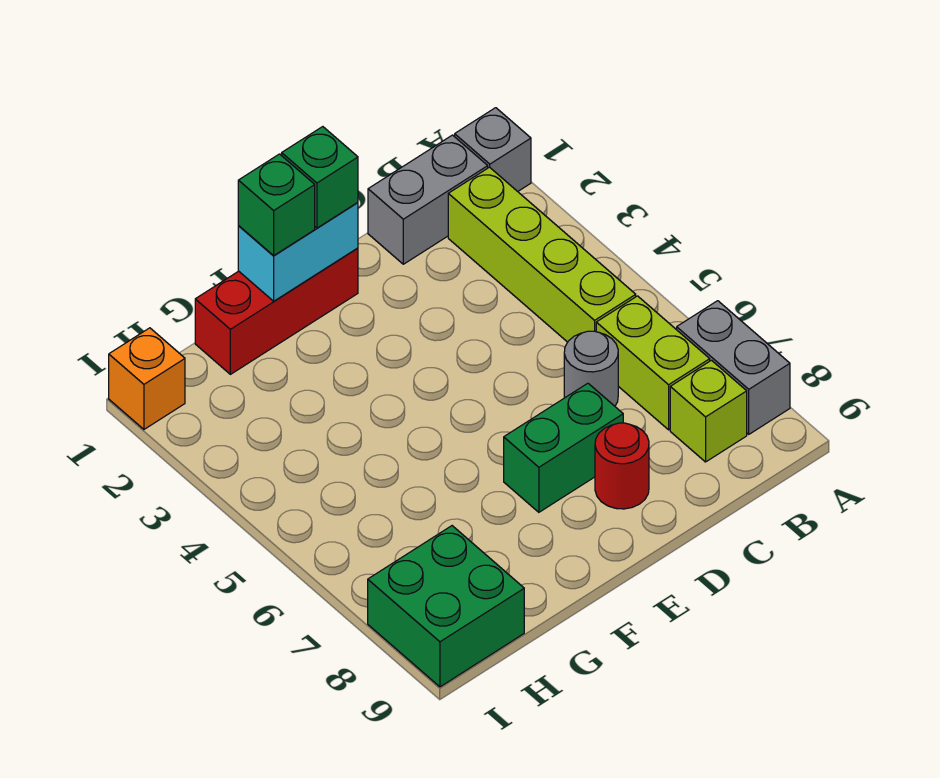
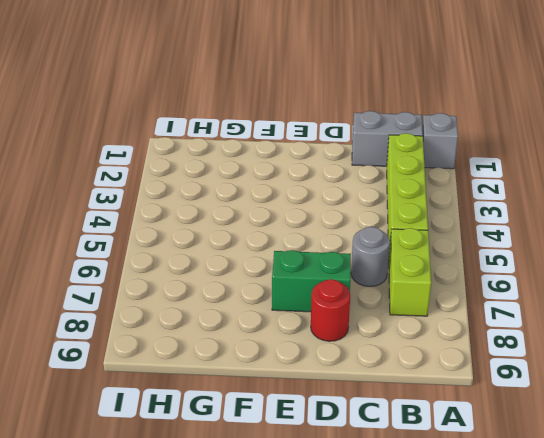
none -> grey 1x2 brick [677,301,790,434]
none -> lime 1x1 brick [670,360,747,462]
none -> red 1x3 brick [195,248,358,374]

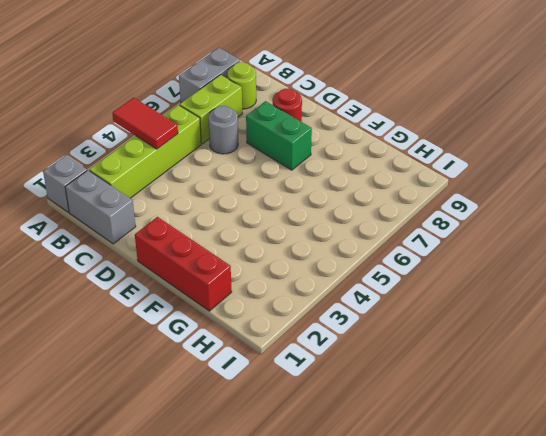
red 1x2 tile [112,98,178,149] -> none
lime 1x1 round brick [227,62,256,109] -> lime 1x1 brick [670,360,747,462]
none -> green 2x2 brick [368,526,524,687]
none -> orange 1x1 brick [109,328,185,429]
none -> cyan 1x2 brick [238,202,358,301]

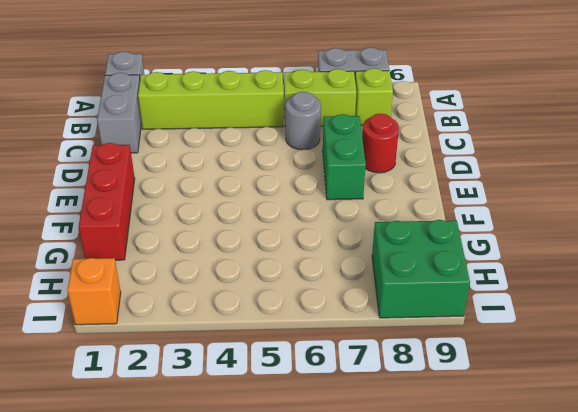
none -> cyan 1x2 brick [238,202,358,301]
none -> green 1x1 brick [282,127,358,228]
none -> green 1x1 brick [238,154,315,255]

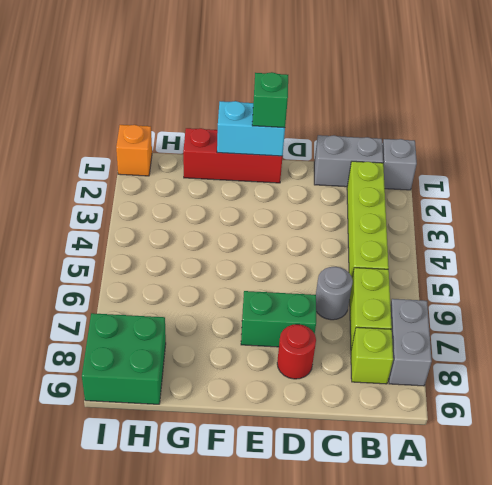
none -> green 1x1 brick [238,154,315,255]

